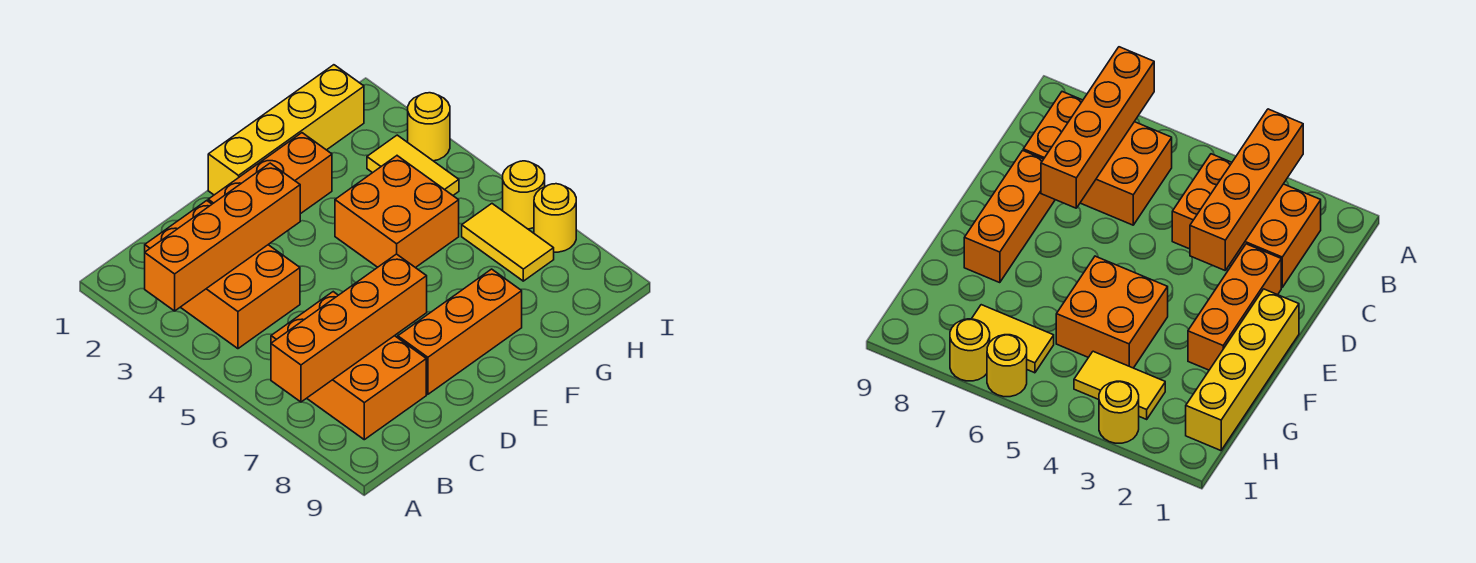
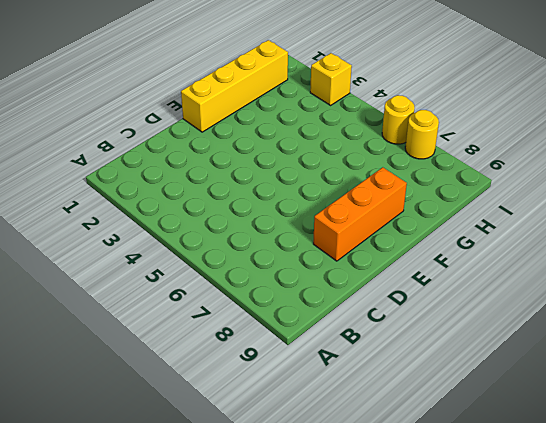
yellow 1x1 brick [310,53,352,105] -> yellow 1x1 round brick [408,93,450,161]
none -> orange 2x3 brick [145,201,300,349]
none -> orange 2x3 brick [271,292,426,440]
none -> orange 1x3 brick [208,133,332,214]

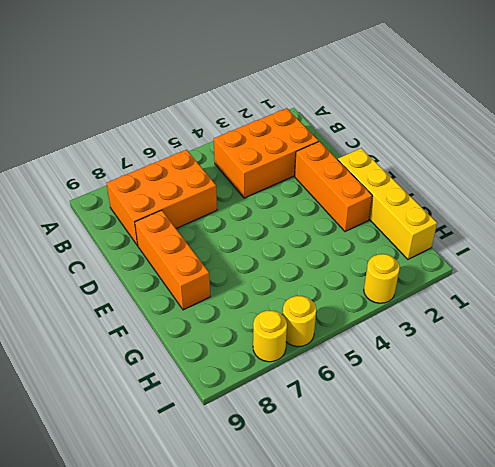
none -> orange 2x2 brick [335,156,459,268]
none -> yellow 1x2 tile [367,135,459,195]
none -> yellow 1x2 tile [462,204,554,281]

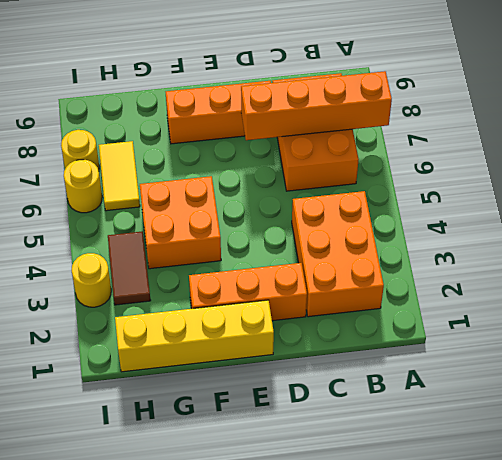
brown 1x2 tile [108,231,151,305] -> yellow 1x2 tile [367,135,459,195]
none -> orange 1x4 brick [145,163,300,311]

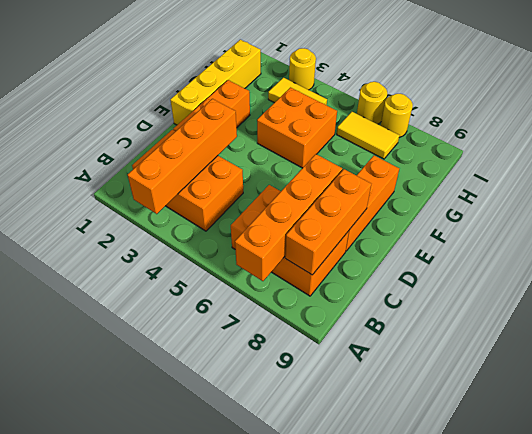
orange 1x3 brick [285,169,371,275] -> none

